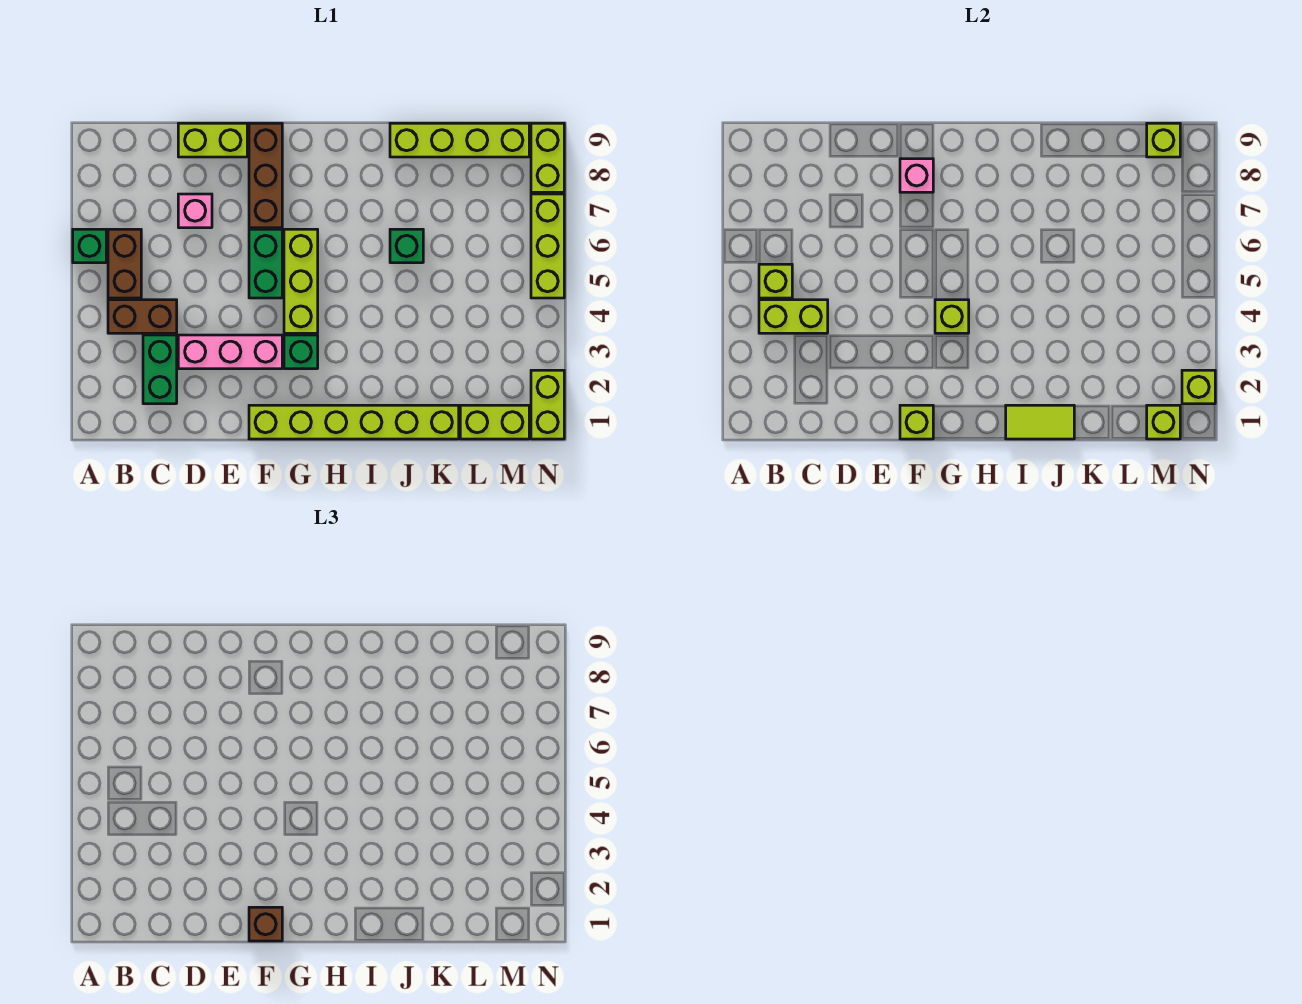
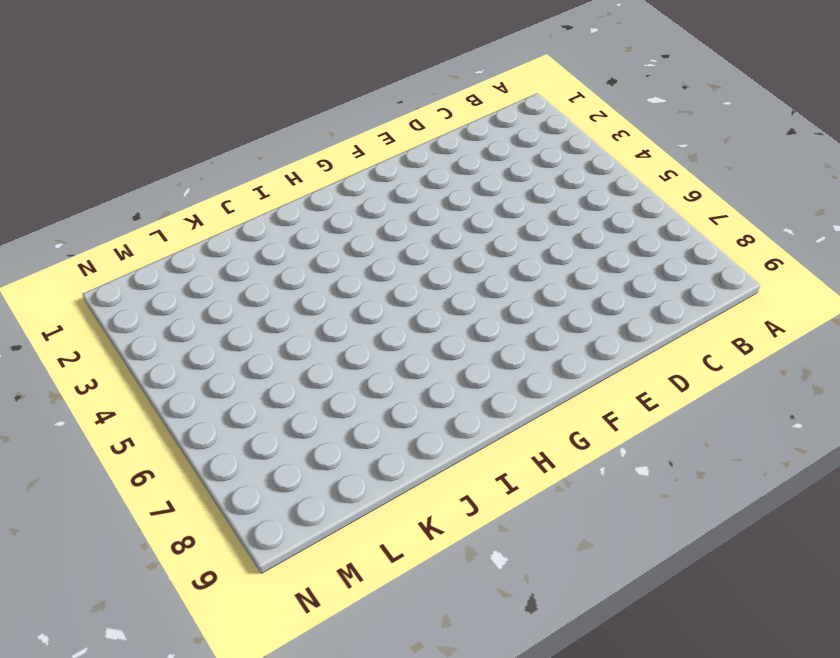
none -> green 1x1 brick [73,229,106,263]
none -> brown 1x2 brick [108,300,177,333]
none -> brown 1x2 brick [108,229,141,298]

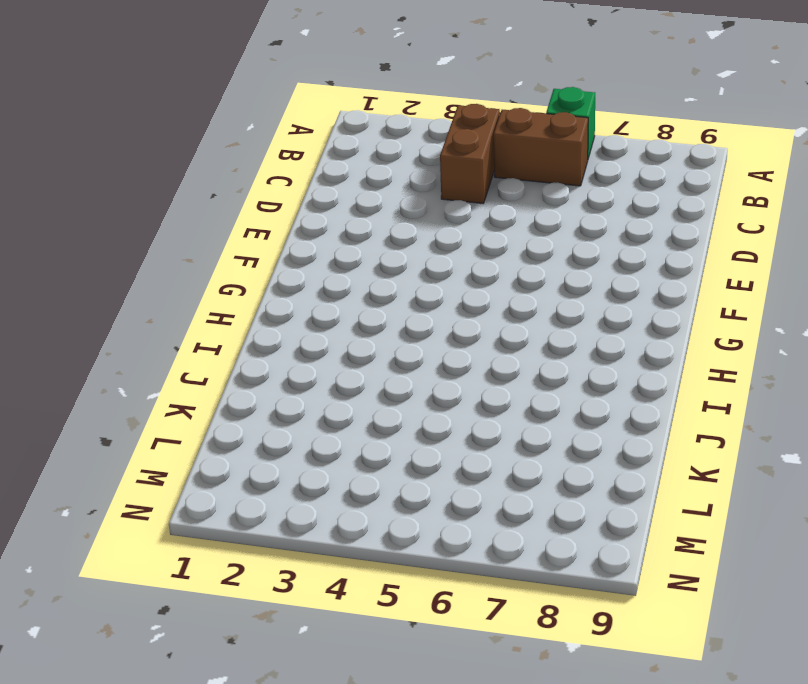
none -> green 1x2 brick [143,335,177,404]
none -> pink 1x3 brick [178,335,282,369]
none -> pink 1x1 brick [178,194,212,228]

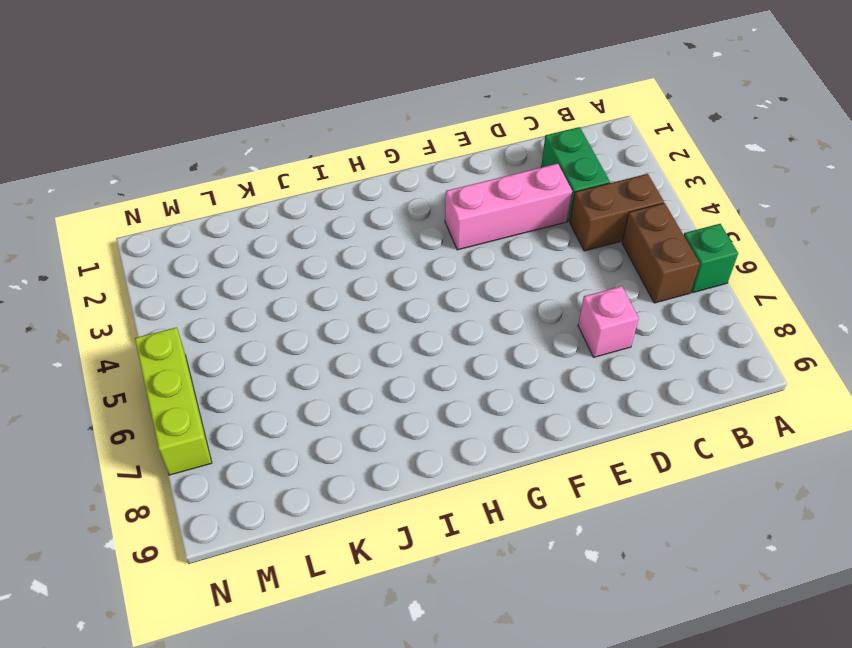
none -> lime 1x2 brick [178,123,247,157]
none -> lime 1x6 brick [249,405,459,439]
none -> green 1x2 brick [249,229,282,298]

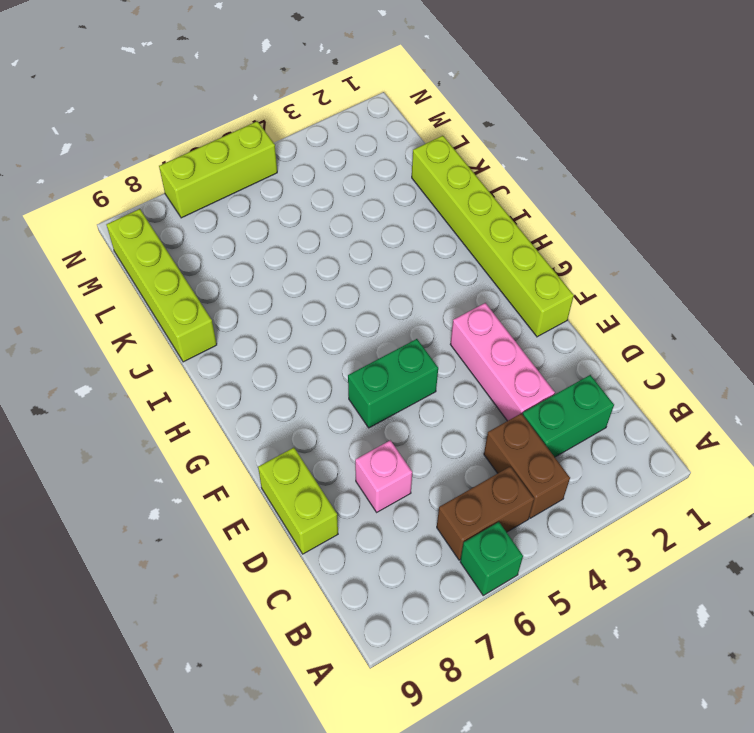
none -> brown 1x3 brick [249,123,282,228]
none -> green 1x1 brick [284,335,318,369]
none -> lime 1x3 brick [284,229,318,333]

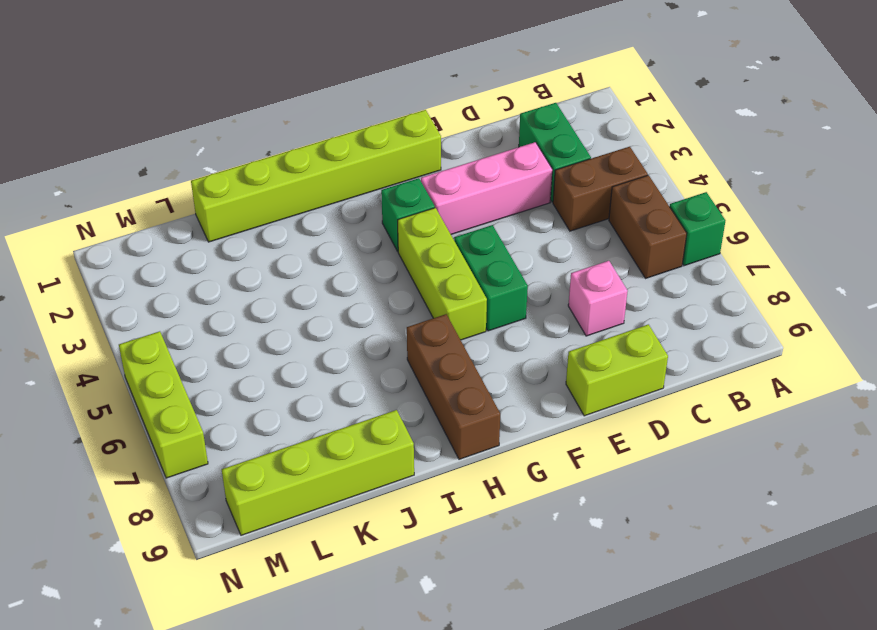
brown 1x3 brick [407,314,500,459] -> brown 1x3 brick moved to [249,123,282,228]
none -> green 1x1 brick [390,229,423,263]
none -> lime 1x2 brick [460,405,529,439]
none -> lime 1x2 brick [531,370,564,439]

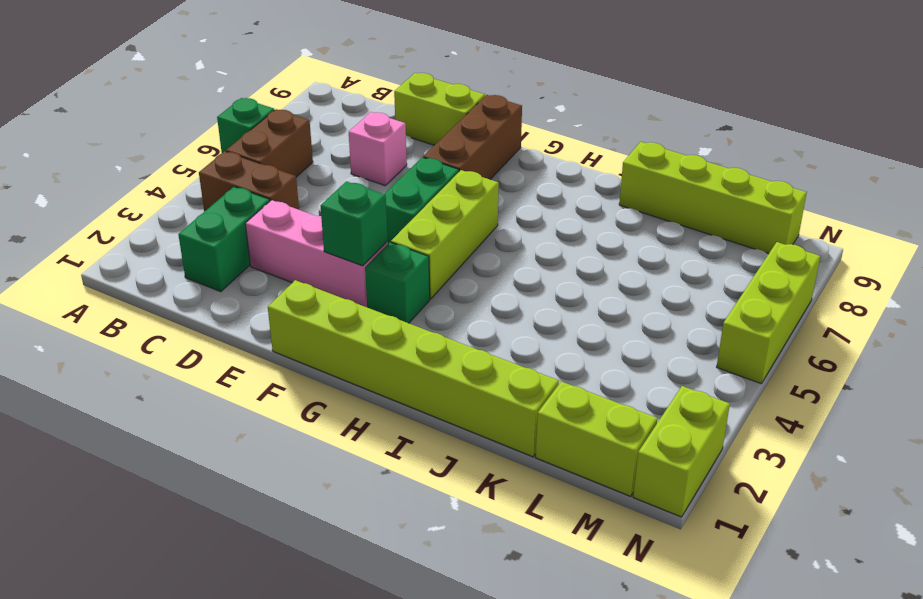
green 1x1 brick [321,181,388,266] -> green 1x1 brick moved to [390,229,423,263]
none -> lime 1x2 brick [531,123,564,192]
none -> lime 1x2 brick [759,300,828,333]
none -> lime 1x1 brick [759,264,792,298]

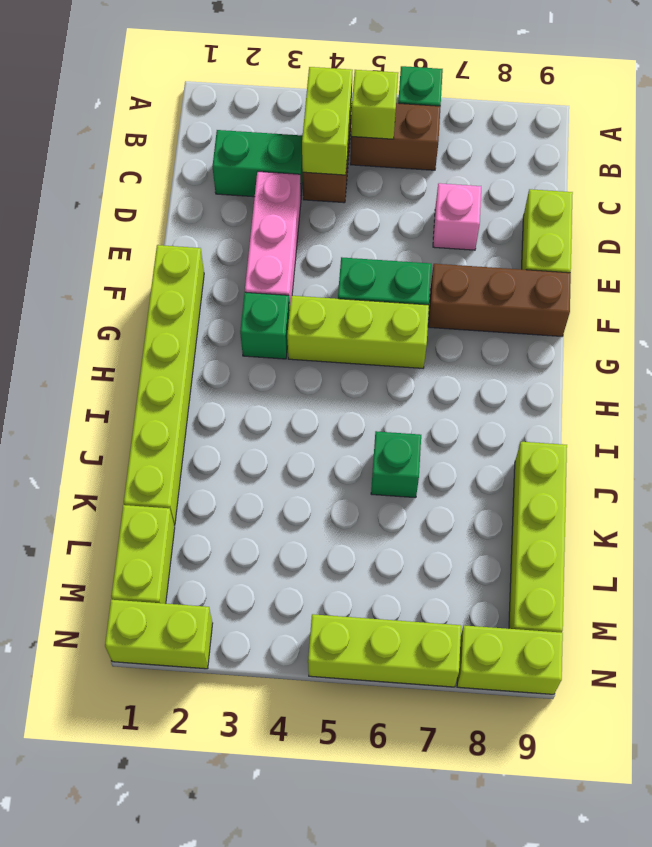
none -> lime 1x1 brick [900,405,933,439]
none -> pink 1x1 brick [900,159,933,192]
none -> lime 1x1 brick [935,300,969,333]

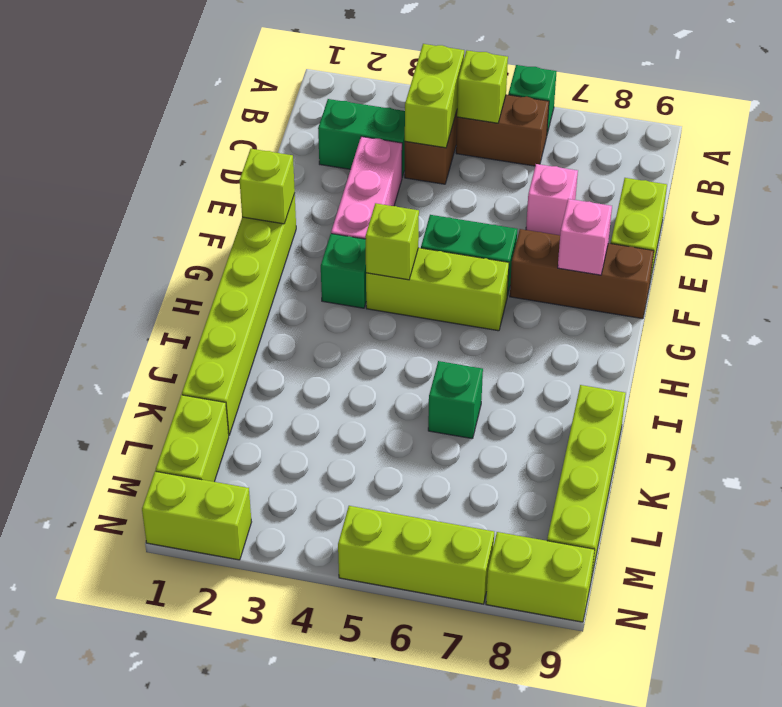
none -> lime 1x2 tile [1006,405,1074,439]
none -> lime 1x1 brick [1147,405,1180,439]
none -> lime 1x1 brick [1147,123,1180,157]

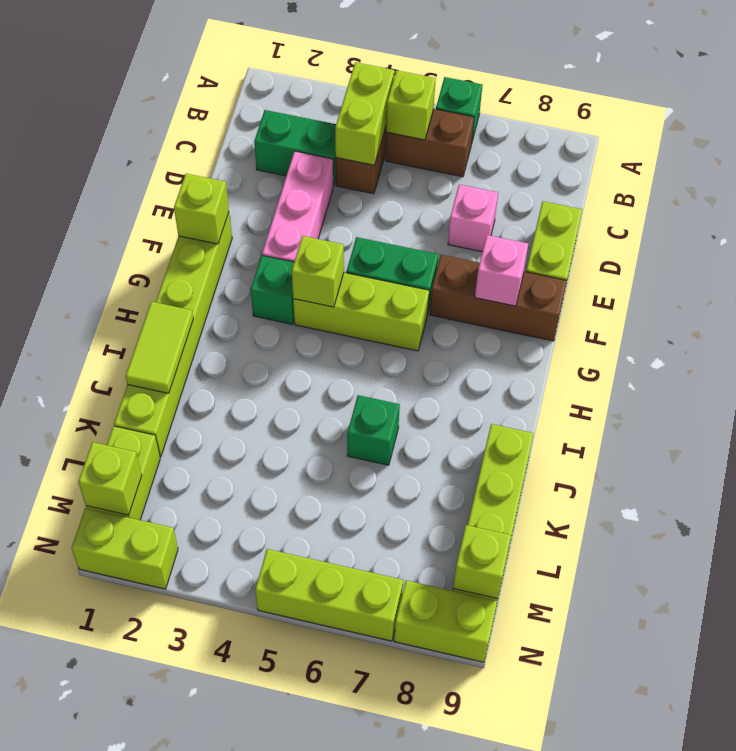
none -> lime 1x1 brick [1182,370,1215,404]
none -> brown 1x1 brick [249,907,282,941]

